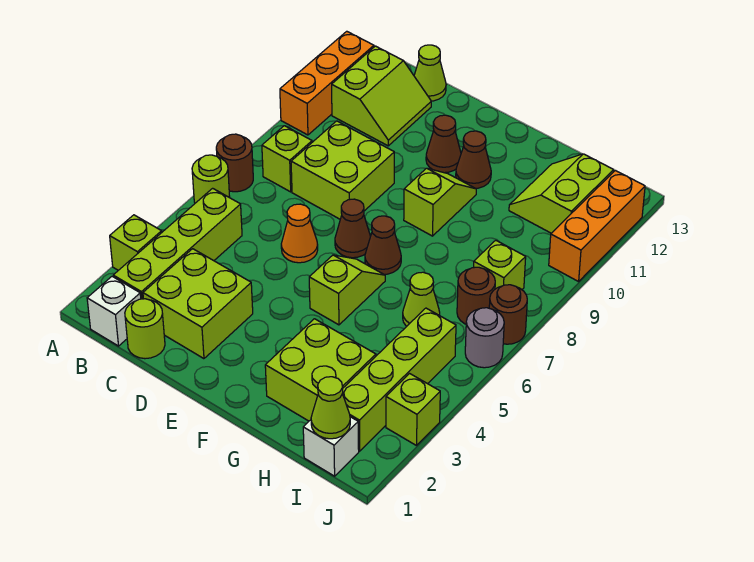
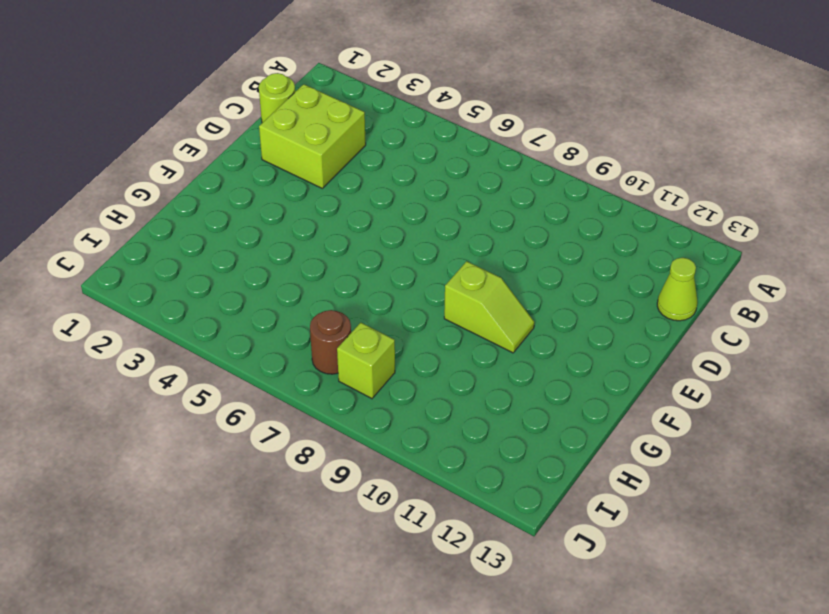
none -> lime 1x1 brick [110,215,162,270]
none -> lime 1x1 round brick [192,155,230,203]
none -> brown 1x1 round brick [216,134,253,192]
none -> orange 1x3 brick [280,31,374,135]

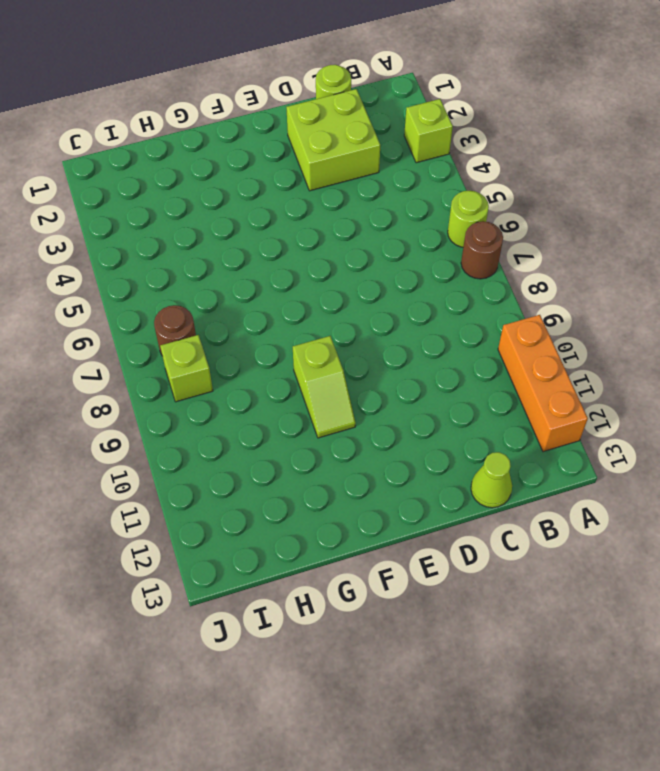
none -> white 1x1 brick [87,276,141,346]
none -> lime 1x4 brick [113,188,242,299]
none -> lime 1x1 brick [262,126,312,192]
none -> lime 2x2 slope [332,46,431,146]

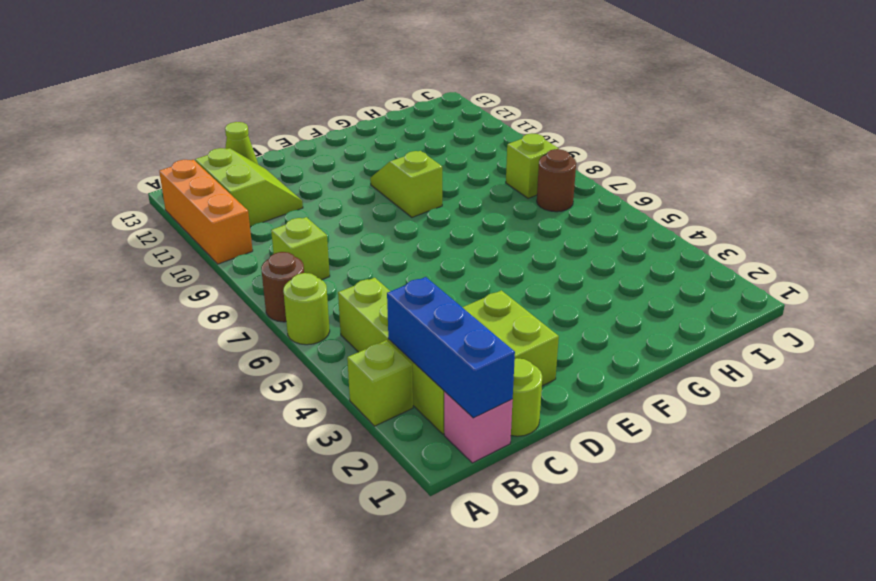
pink 1x1 brick [444,392,513,463] -> white 1x1 brick [87,276,141,346]
blue 1x3 brick [387,277,515,418] -> none
none -> lime 2x2 brick [291,121,394,219]
none -> orange 1x1 cone [281,204,318,263]
none -> brown 1x1 cone [335,199,370,258]
none -> brown 1x1 cone [426,115,461,173]

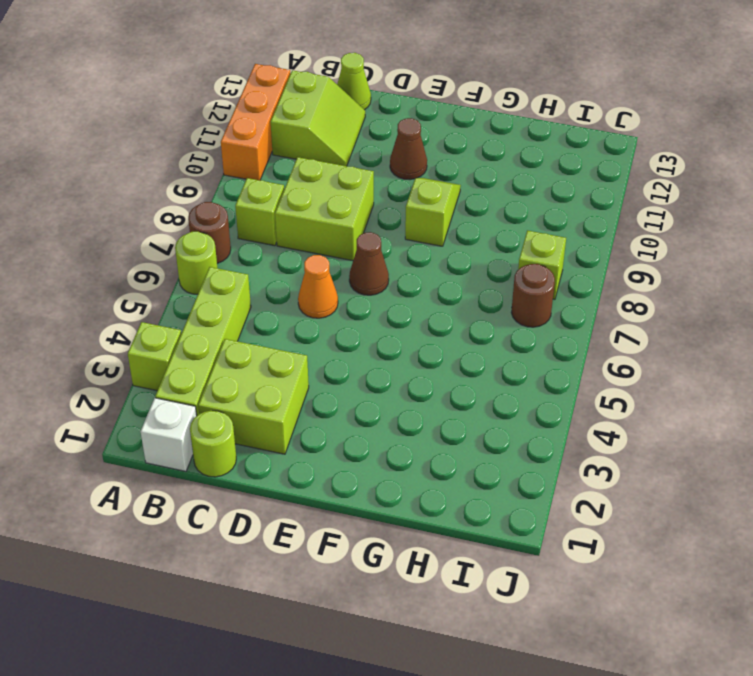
none -> lime 1x2 slope [309,255,385,325]
none -> brown 1x1 cone [365,216,401,274]
none -> brown 1x1 cone [456,131,491,188]
none -> lime 2x2 brick [265,319,376,421]

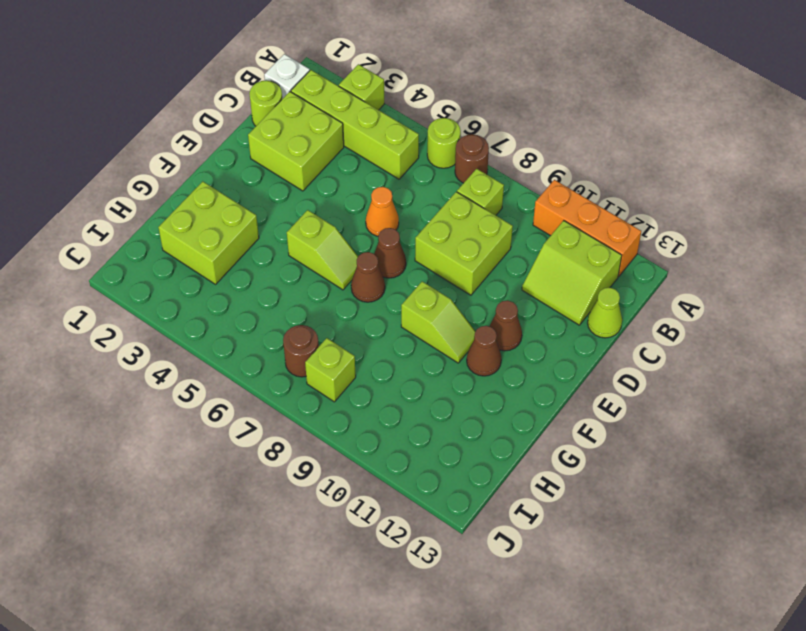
none -> lime 1x1 cone [403,272,440,326]
none -> lime 2x2 slope [509,154,614,233]
none -> white 1x1 brick [303,417,359,476]
none -> lime 1x4 brick [342,308,456,451]

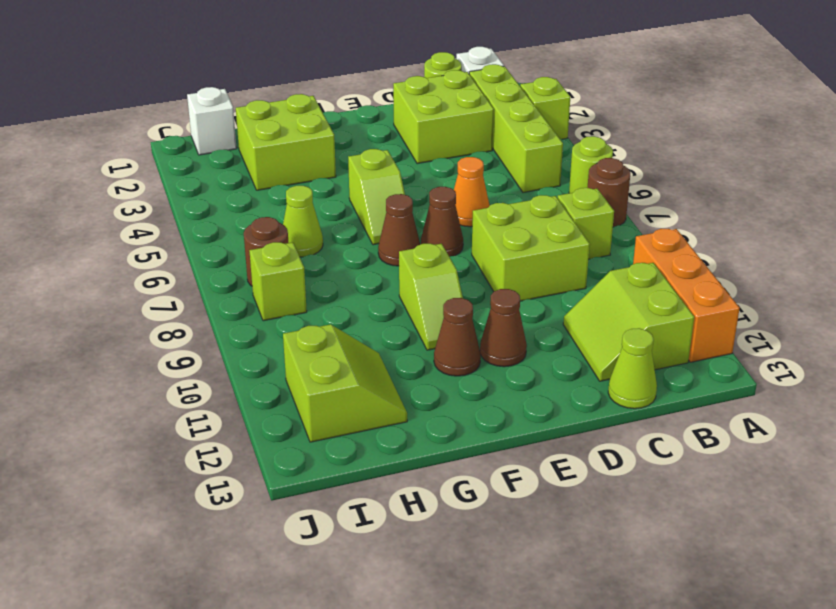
none -> lime 1x4 brick [342,308,456,451]
none -> lime 1x1 brick [386,374,440,446]
none -> grey 1x1 round brick [465,308,504,368]
none -> brown 1x1 round brick [489,285,527,344]

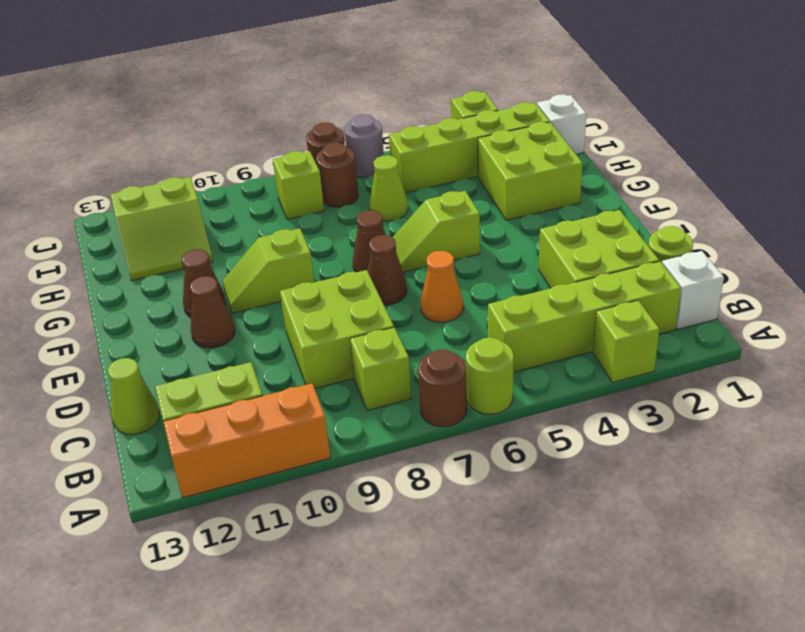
none -> orange 1x3 brick [549,170,645,282]
none -> lime 1x1 cone [311,377,350,439]

